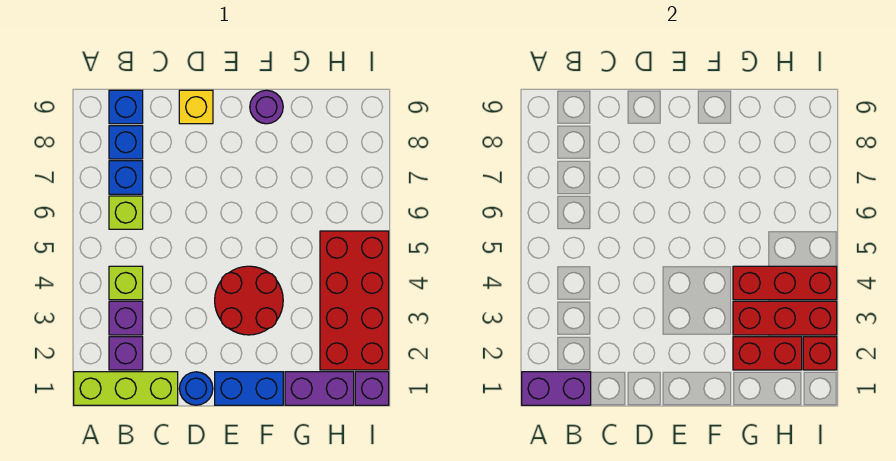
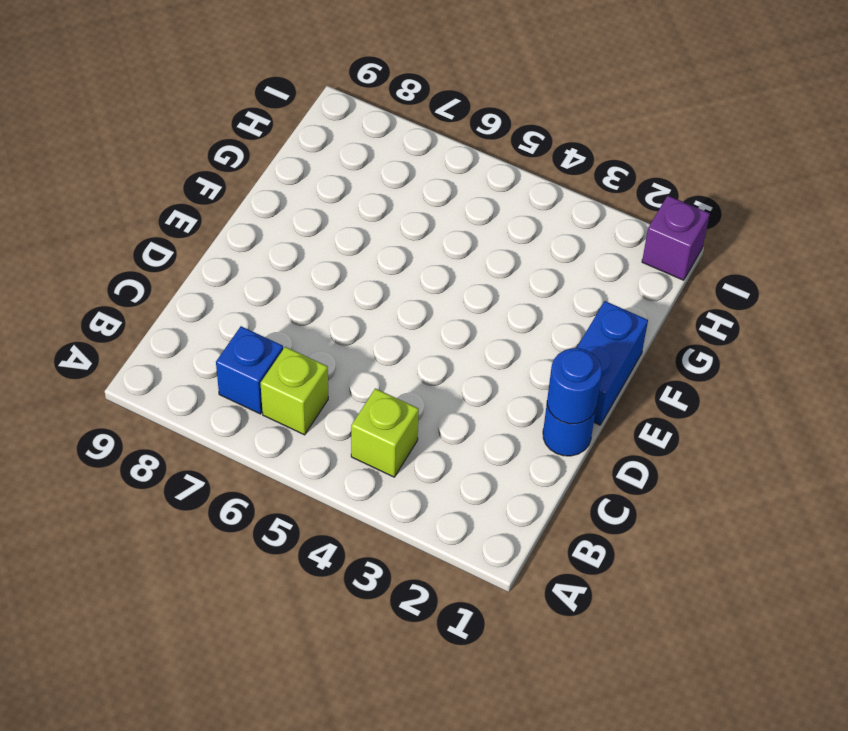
blue 1x1 round brick [547,348,602,424] -> none
none -> lime 1x3 brick [74,372,178,405]
none -> purple 1x1 brick [109,337,143,370]
none -> purple 1x1 brick [109,301,143,335]

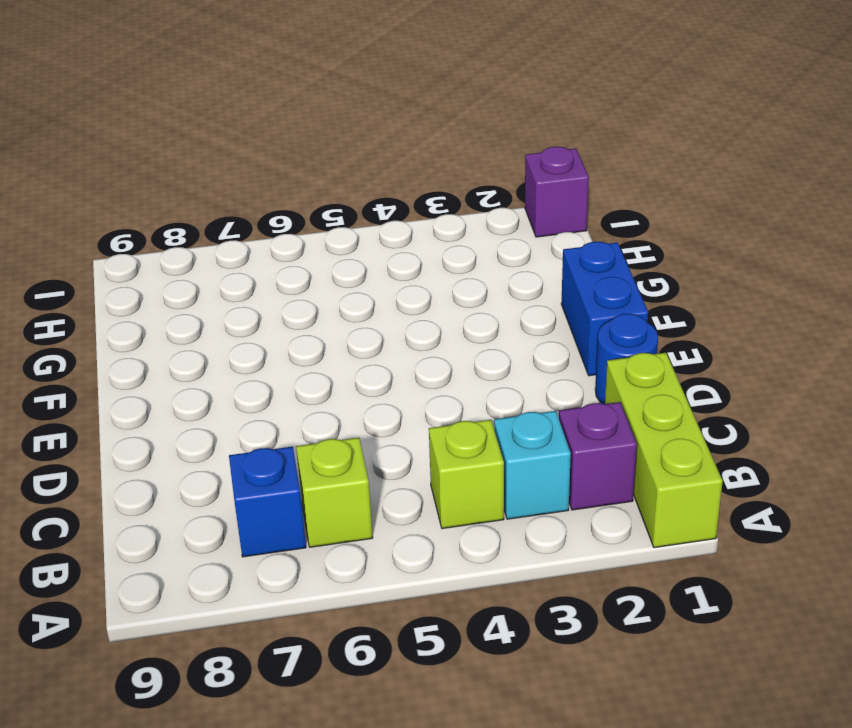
cyan 1x1 brick [494,411,571,519] -> purple 1x1 brick [109,301,143,335]
none -> blue 1x1 brick [109,126,143,159]
none -> blue 1x1 brick [109,90,143,124]
none -> yellow 1x1 brick [179,90,213,124]

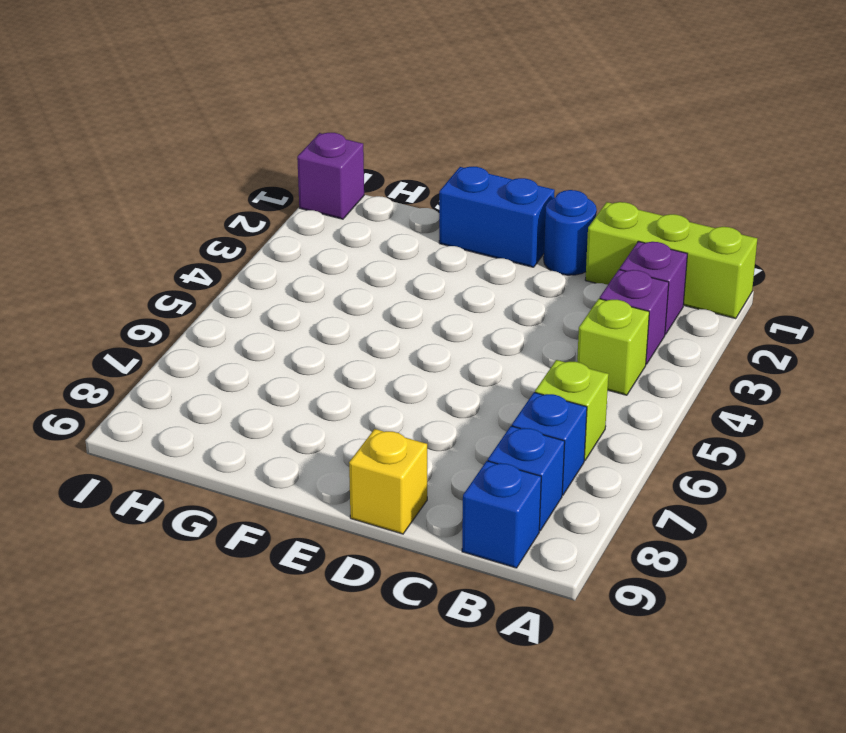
none -> red 2x2 round brick [215,266,283,335]
none -> purple 1x1 round brick [250,90,283,124]
none -> purple 1x2 brick [285,372,354,405]

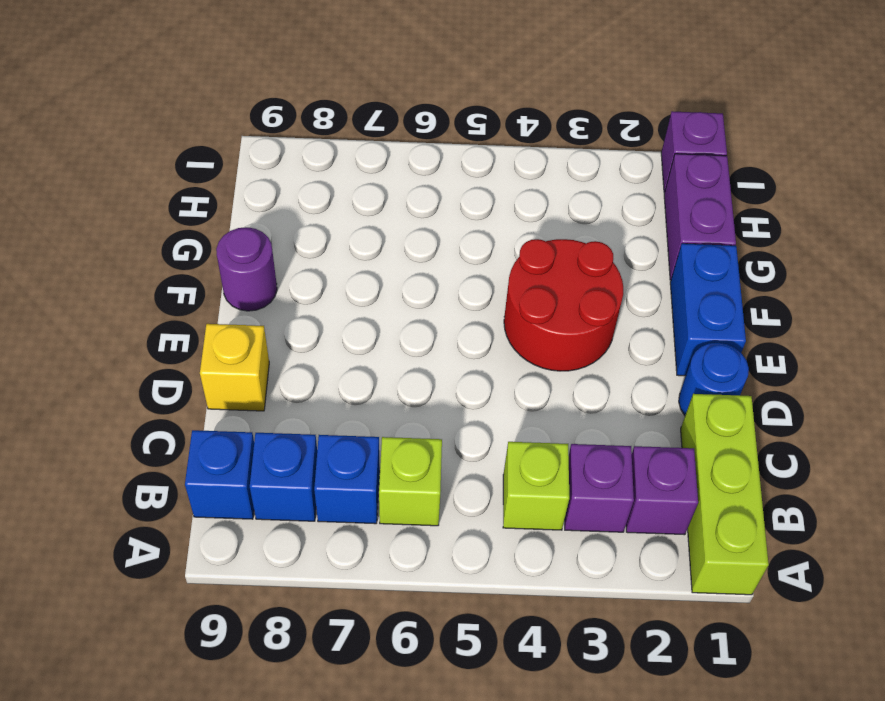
none -> red 2x4 brick [320,231,389,370]
none -> purple 1x2 brick [522,372,591,405]
none -> red 1x2 brick [733,337,802,370]

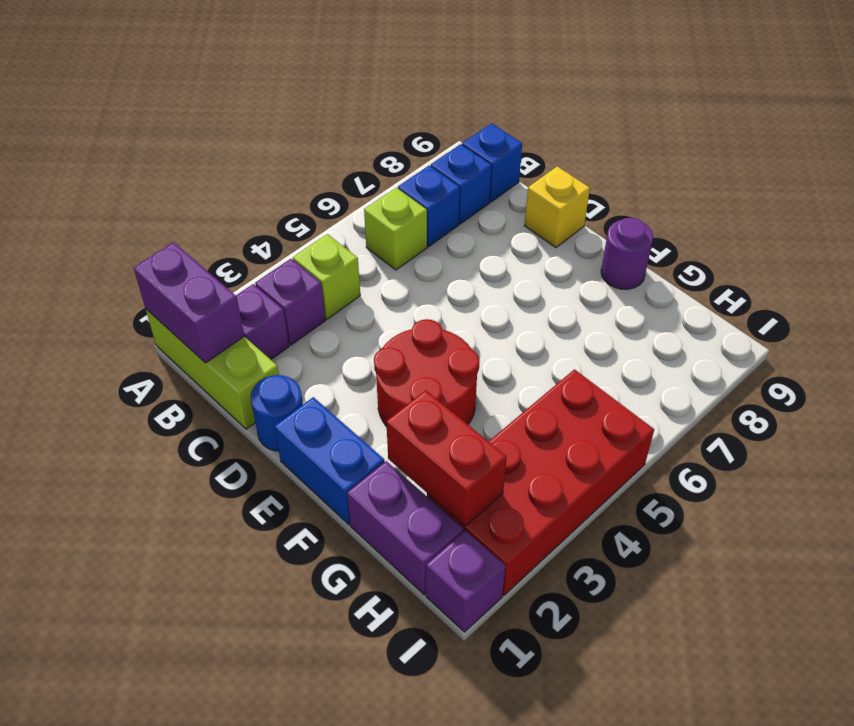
none -> red 1x3 brick [733,301,837,335]
none -> red 1x3 brick [733,266,837,300]
none -> red 1x1 brick [803,337,837,370]

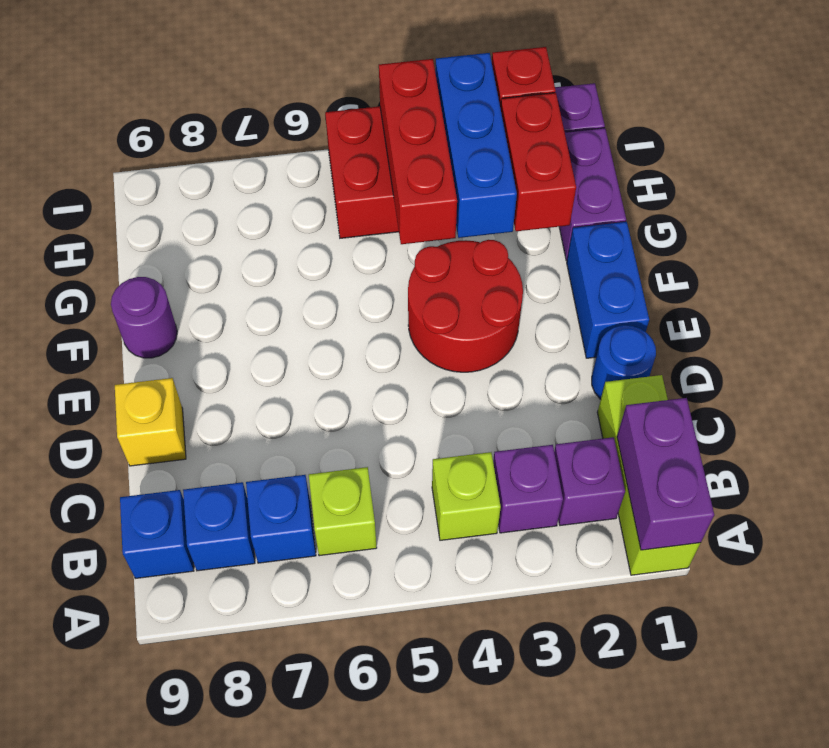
blue 1x3 brick [435,53,517,238] -> red 1x3 brick [733,301,837,335]

